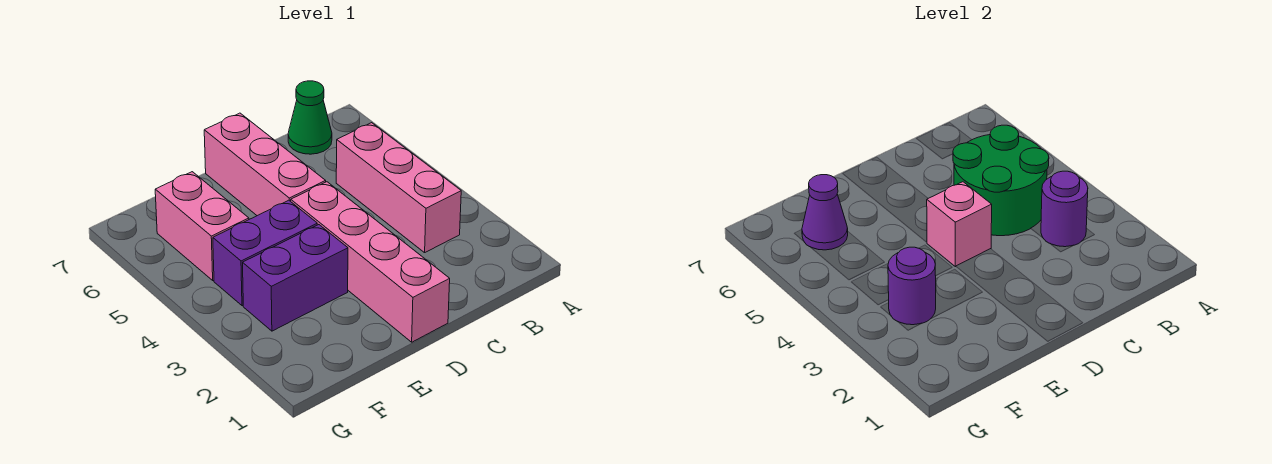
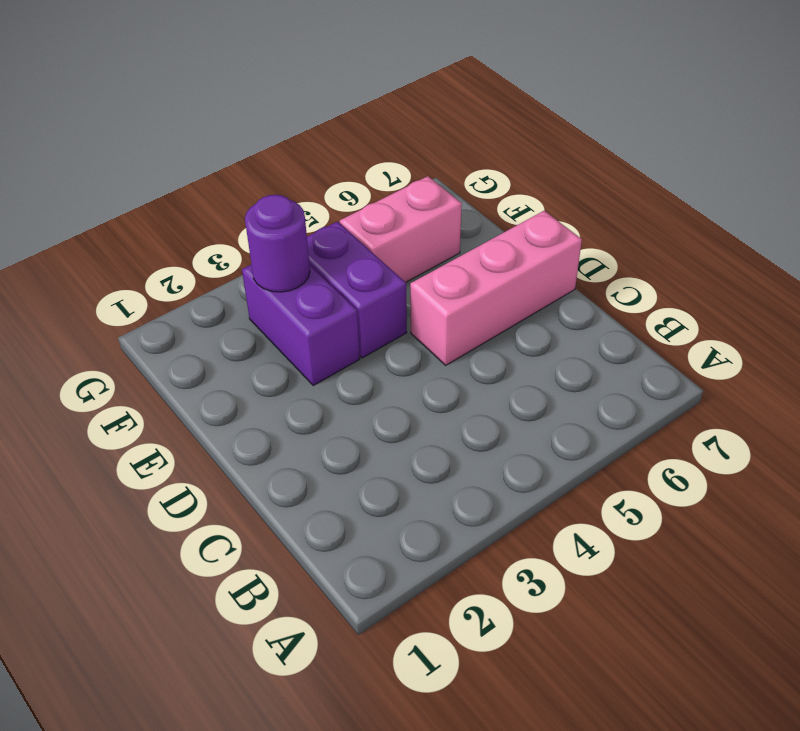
none -> pink 1x3 brick [336,123,461,253]
none -> green 1x1 cone [288,81,332,154]
none -> pink 1x4 brick [291,182,450,342]

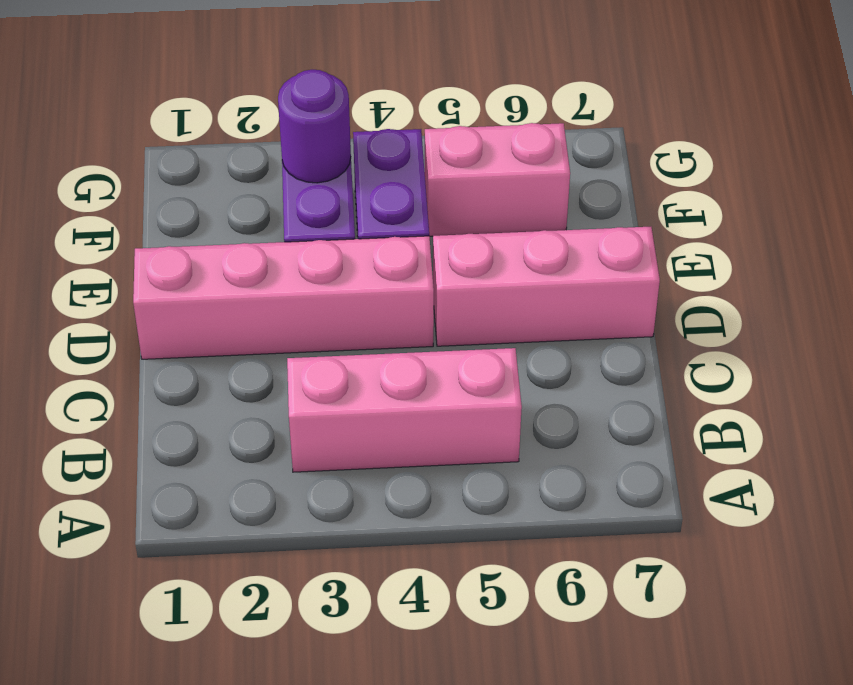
none -> green 1x1 cone [288,81,332,154]
none -> purple 1x1 round brick [1041,171,1088,247]
none -> green 2x2 round brick [953,125,1049,236]

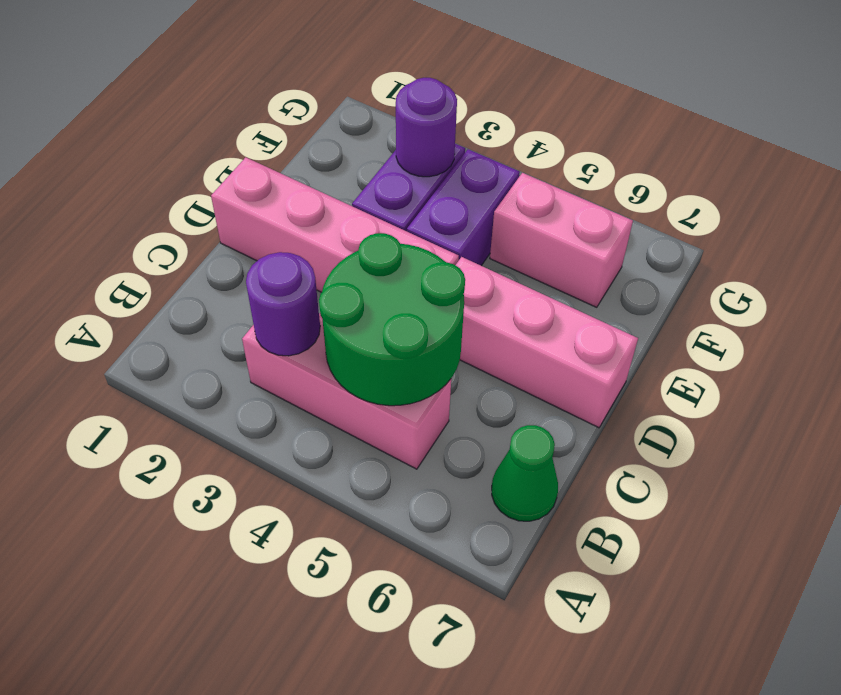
none -> pink 1x1 brick [927,182,992,267]
none -> purple 1x1 cone [802,175,848,250]

